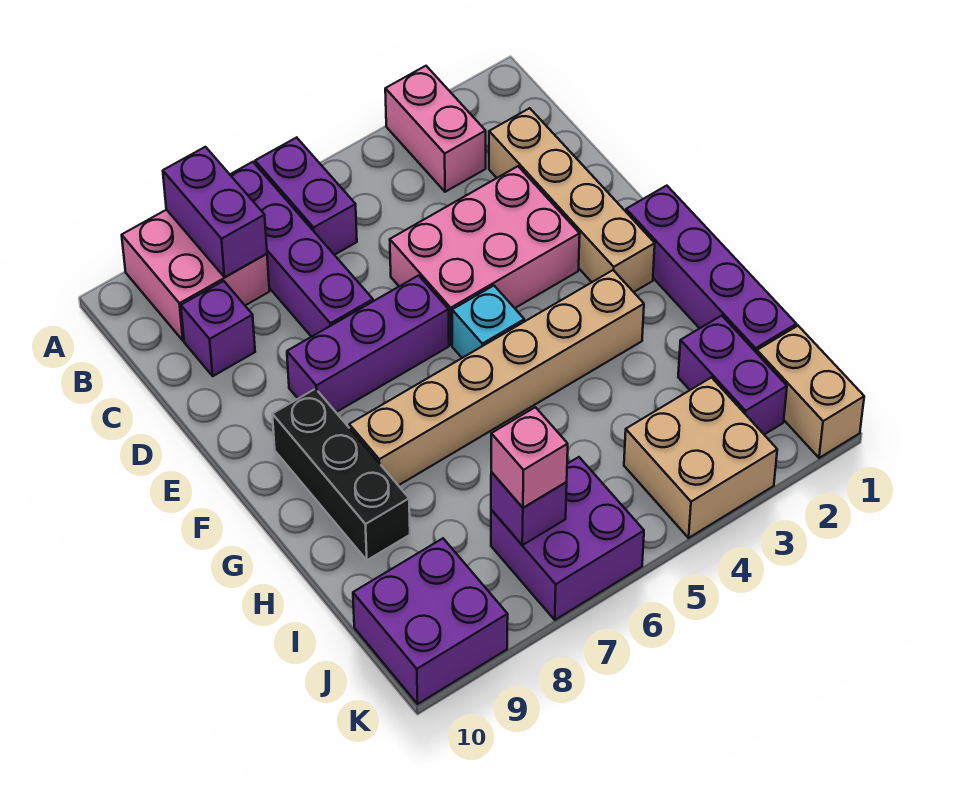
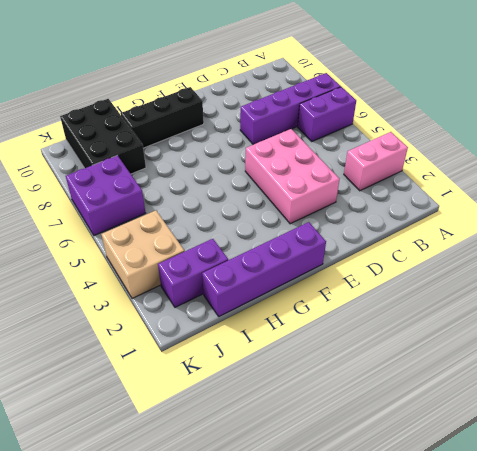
black 2x3 brick [60,99,146,174] -> purple 2x2 brick [353,539,508,704]
none -> pink 2x2 brick [122,210,270,341]
none -> tan 1x4 brick [489,108,655,292]
none -> purple 1x1 brick [181,281,255,376]

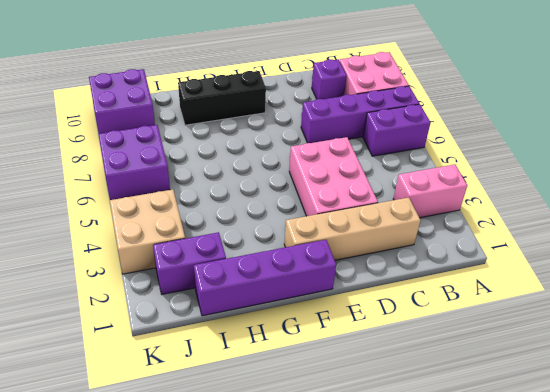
none -> purple 1x3 brick [287,276,449,412]
none -> cyan 1x1 brick [452,286,524,358]
none -> tan 1x6 brick [349,270,644,485]

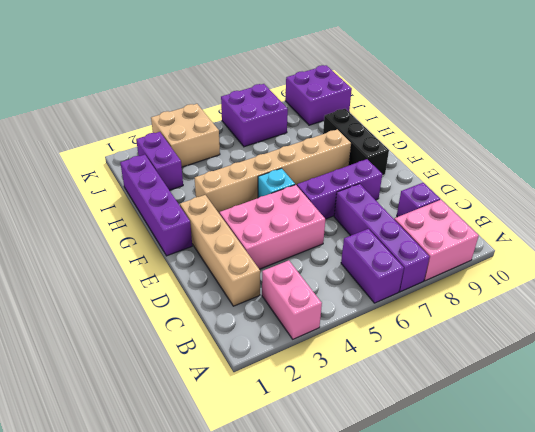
none -> tan 1x2 brick [757,326,864,458]
none -> purple 1x2 brick [163,147,267,277]
none -> purple 1x1 brick [491,472,567,545]

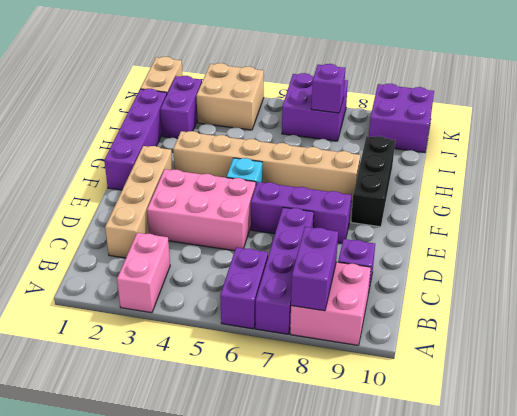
none -> pink 1x1 brick [491,407,568,508]

